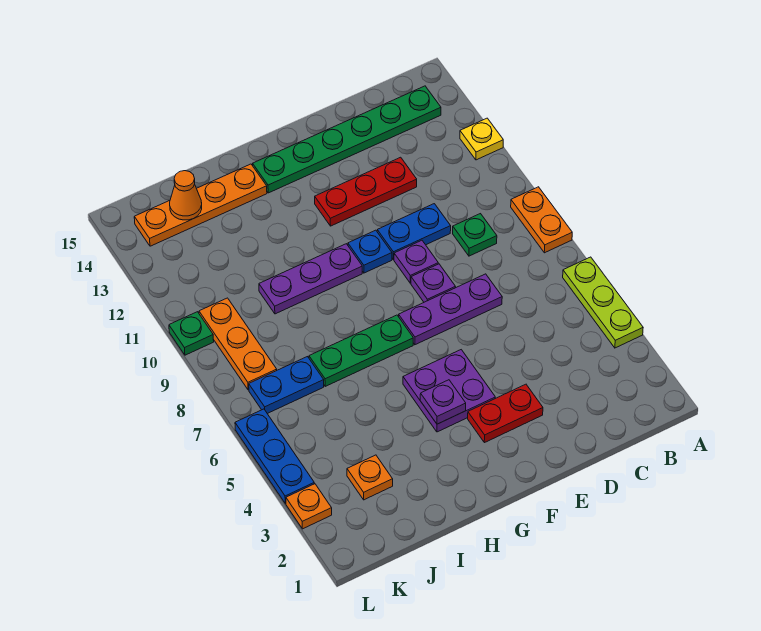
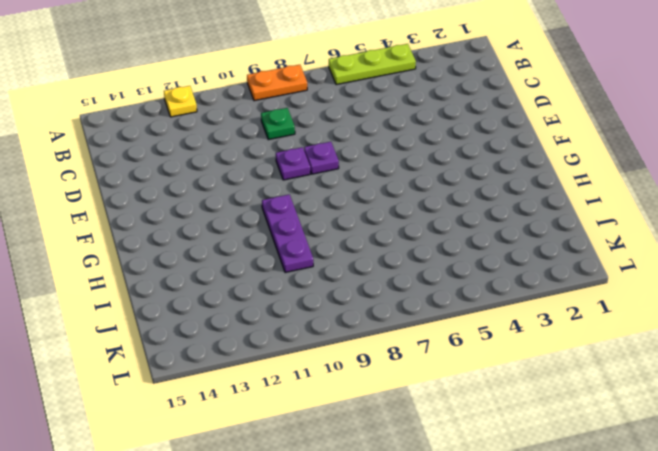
none -> green 1x6 plate [253,86,441,193]
none -> purple 1x3 plate [399,274,502,345]
none -> blue 1x2 plate [377,204,451,260]

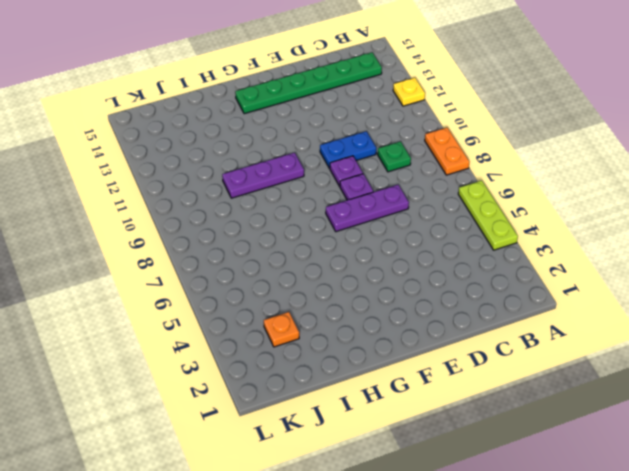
none -> red 1x3 plate [315,157,417,226]
none -> red 1x2 plate [468,384,543,443]
none -> purple 2x2 plate [403,350,495,432]

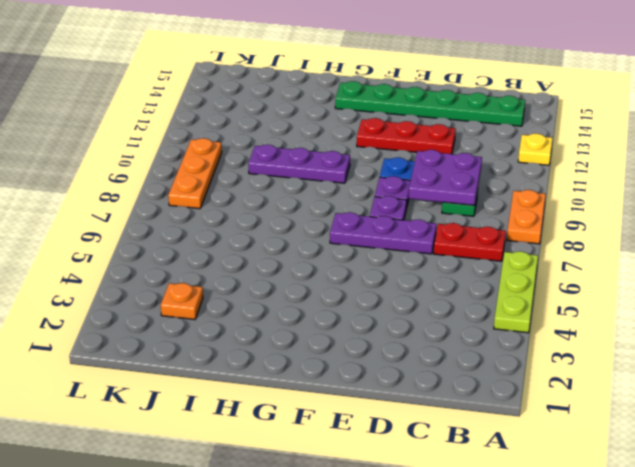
red 1x2 plate [434,223,506,261] -> red 1x2 plate moved to [468,384,543,443]
purple 2x2 plate [409,150,482,205] -> purple 2x2 plate moved to [403,350,495,432]
none -> blue 1x1 plate [348,230,392,273]
none -> green 1x3 plate [309,315,413,386]
none -> orange 1x4 plate [134,164,267,246]

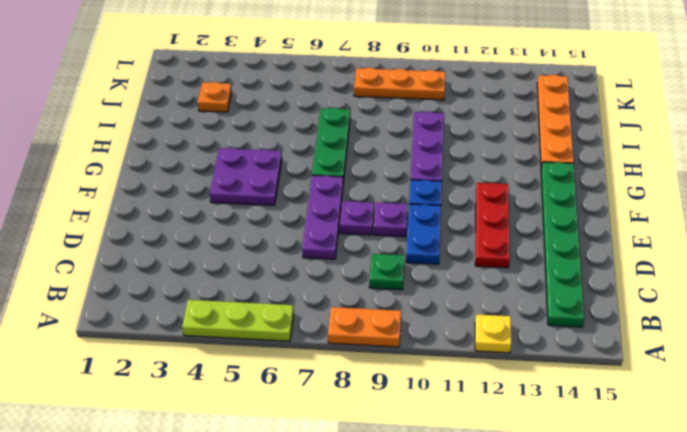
none -> red 1x2 plate [468,384,543,443]
none -> blue 1x2 plate [249,357,324,414]
none -> orange 1x1 plate [286,484,332,529]

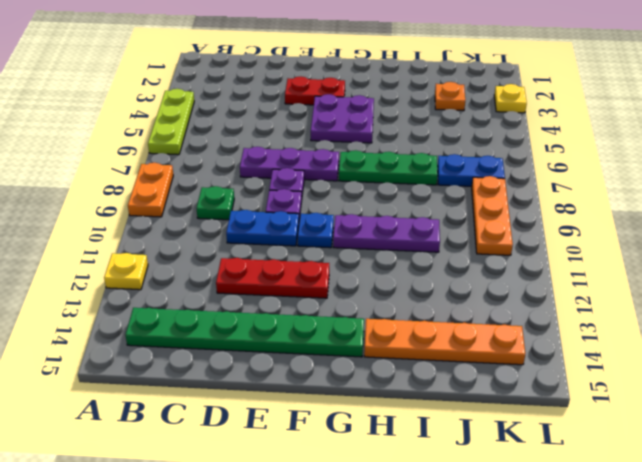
yellow 1x1 plate [494,84,527,113] -> orange 1x1 plate [286,484,332,529]
none -> blue 1x3 plate [235,409,314,504]
none -> green 1x1 plate [169,312,214,355]
none -> purple 1x1 plate [420,380,466,424]

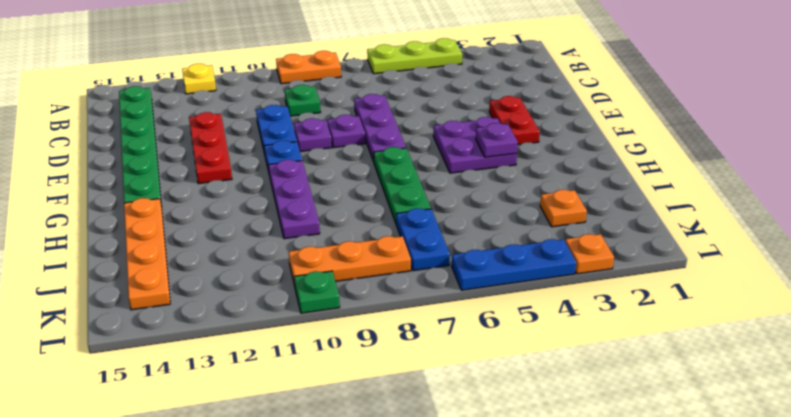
none -> orange 1x1 cone [170,171,202,220]

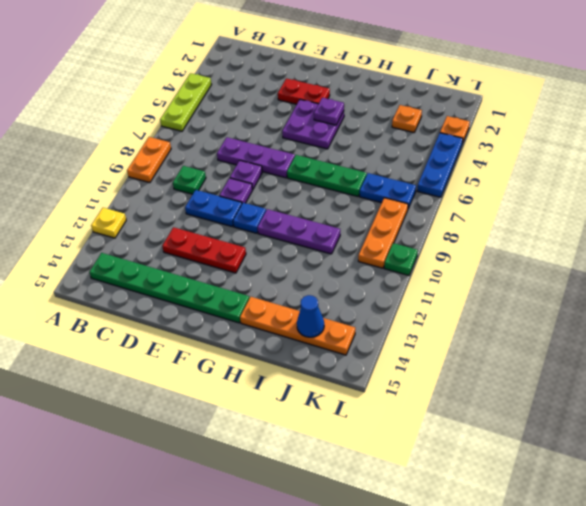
blue 1x1 cone [297,295,324,337] -> orange 1x1 cone [170,171,202,220]

